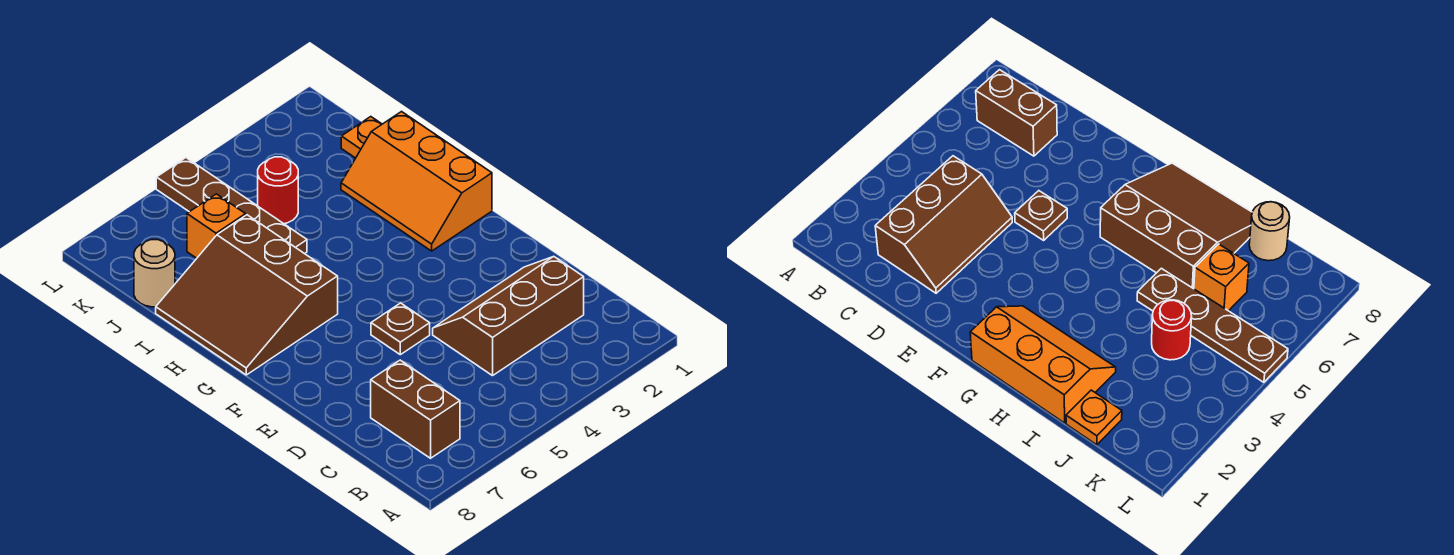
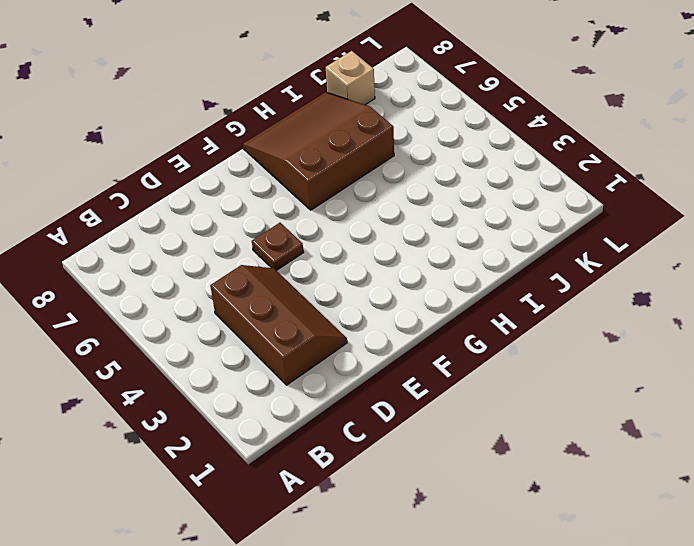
tan 1x1 brick [326,51,375,105] -> tan 1x1 round brick [134,240,175,307]
none -> brown 1x2 brick [371,360,460,458]
none -> orange 2x3 slope [341,112,492,251]

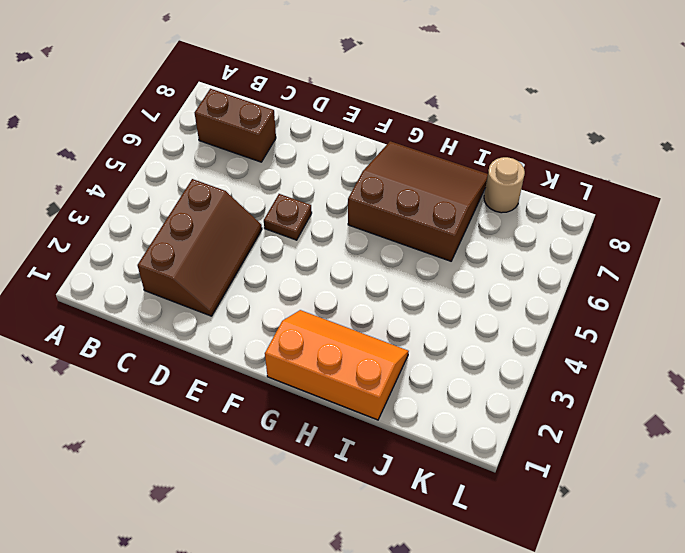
none -> brown 1x4 plate [156,158,307,254]
none -> orange 1x1 plate [341,117,382,158]

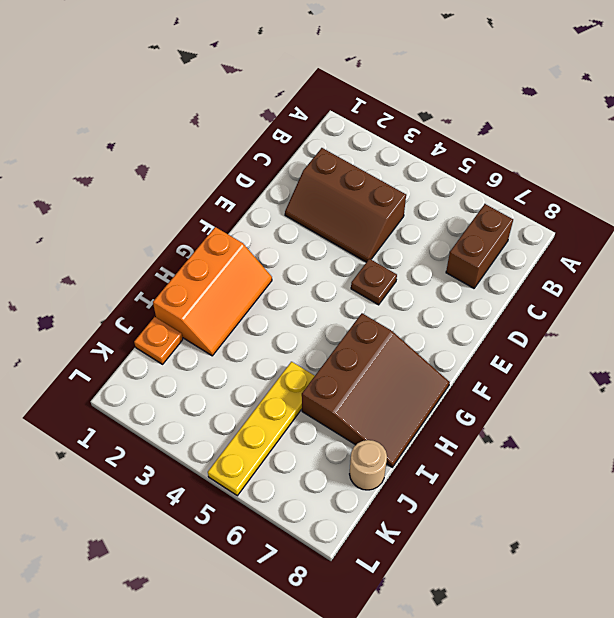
yellow 1x4 plate [208,362,314,496] -> brown 1x4 plate [156,158,307,254]
none -> red 1x1 round brick [258,157,298,224]
none -> orange 1x1 brick [187,194,246,258]

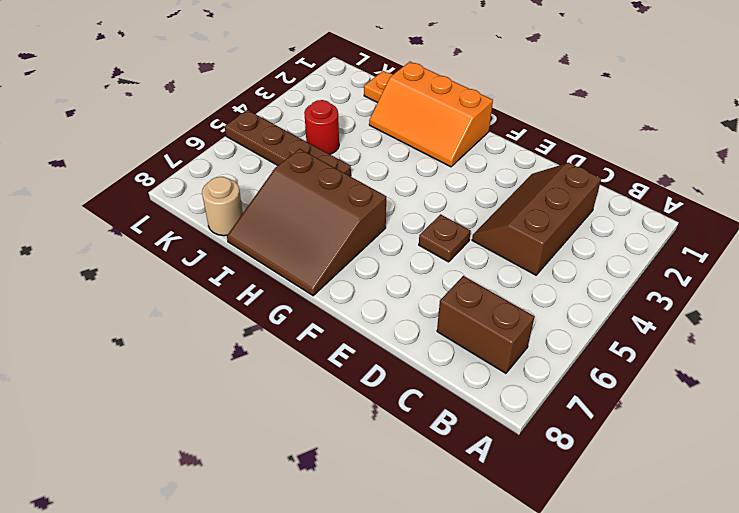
none -> orange 1x1 brick [187,194,246,258]

